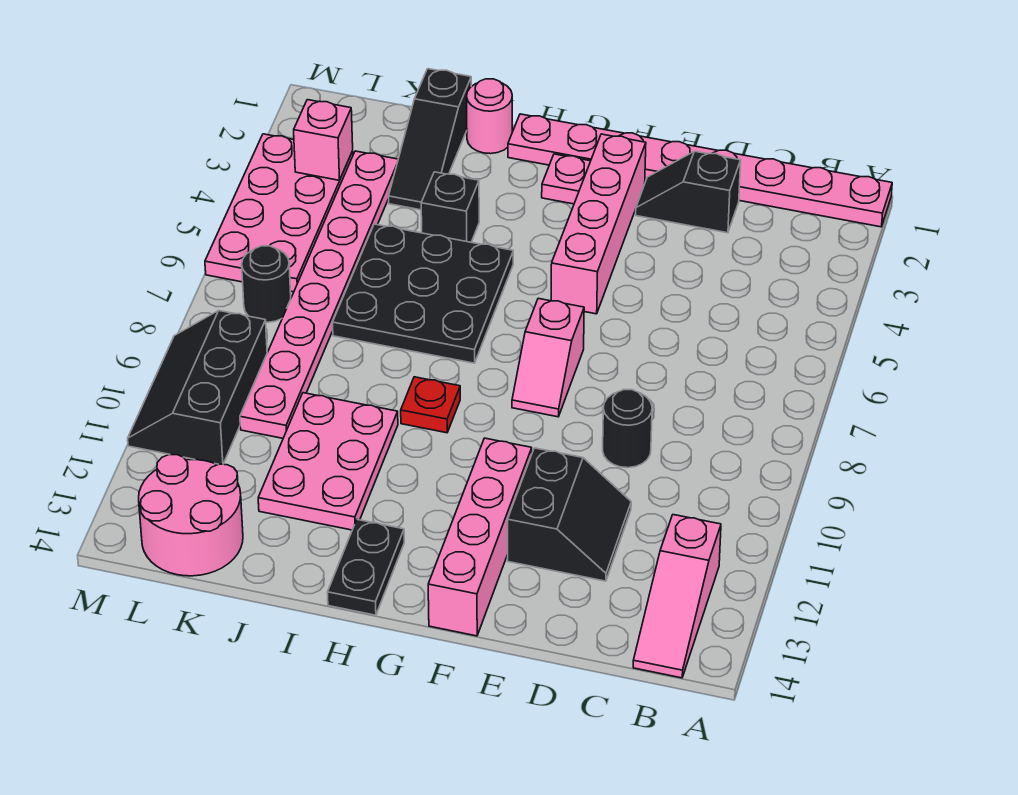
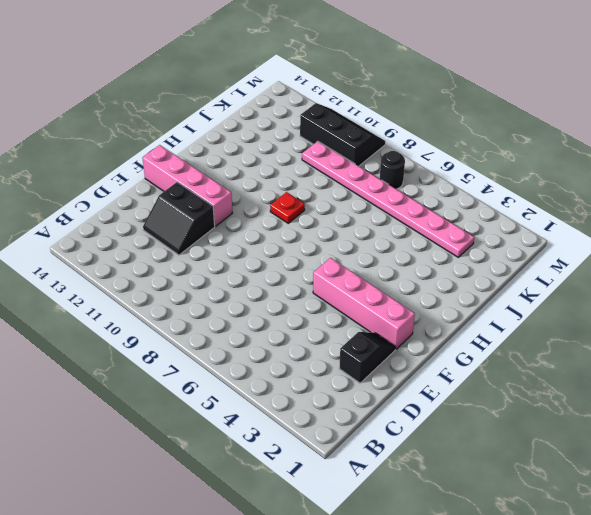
none -> pink 1x8 plate [508,114,892,227]
none -> pink 1x3 slope [633,515,721,678]
none -> black 1x1 round brick [603,390,652,468]

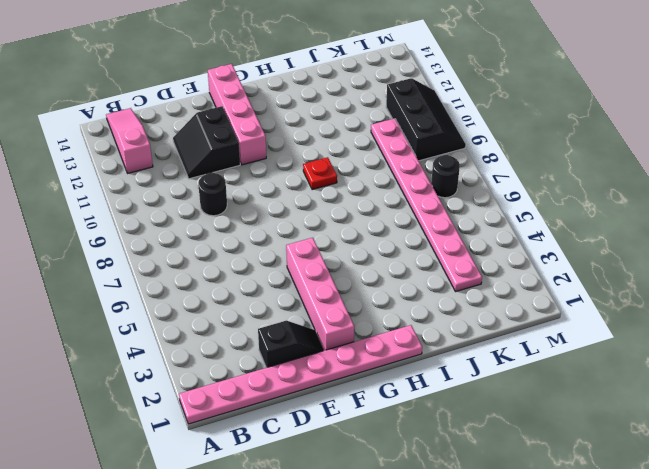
none -> pink 1x2 slope [512,298,584,417]
none -> pink 1x1 plate [542,154,590,204]
none -> black 3x3 plate [333,224,513,363]

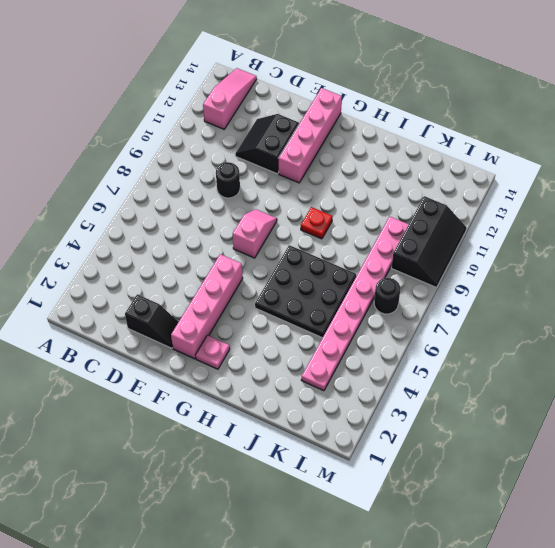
none -> pink 1x8 plate [508,114,892,227]
none -> black 1x2 plate [327,520,404,615]
none -> pink 1x1 round brick [467,79,512,154]

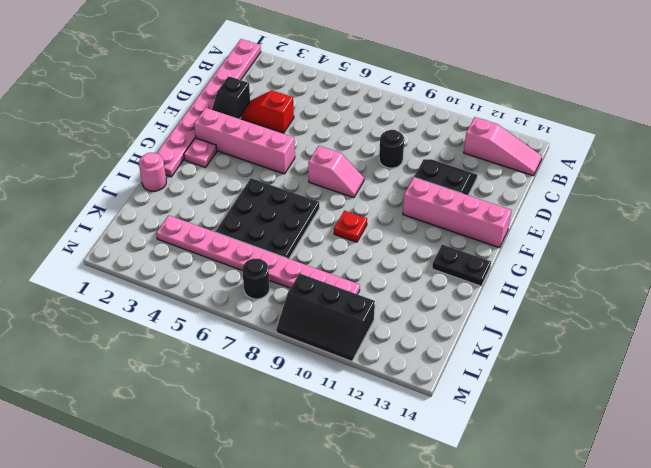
red 1x2 slope [241,90,294,133] -> none
none -> black 1x1 brick [421,172,479,242]
none -> pink 2x3 plate [258,393,398,530]
none -> black 1x3 slope [389,69,471,210]

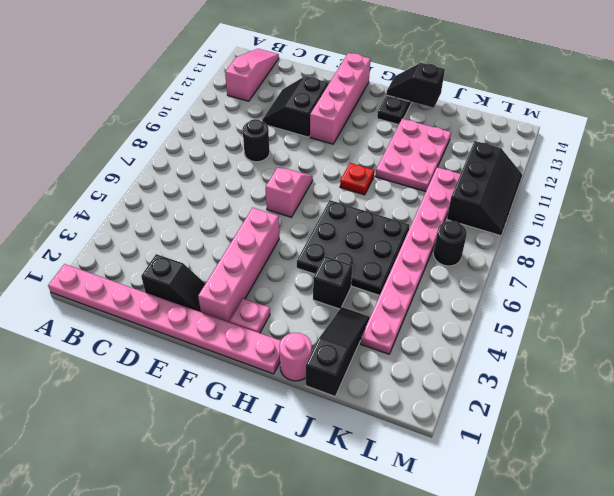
black 1x2 slope [386,63,445,108] -> none
none -> pink 2x2 round brick [139,455,243,576]
none -> pink 2x4 plate [205,134,353,292]
none -> pink 1x1 brick [294,100,353,180]

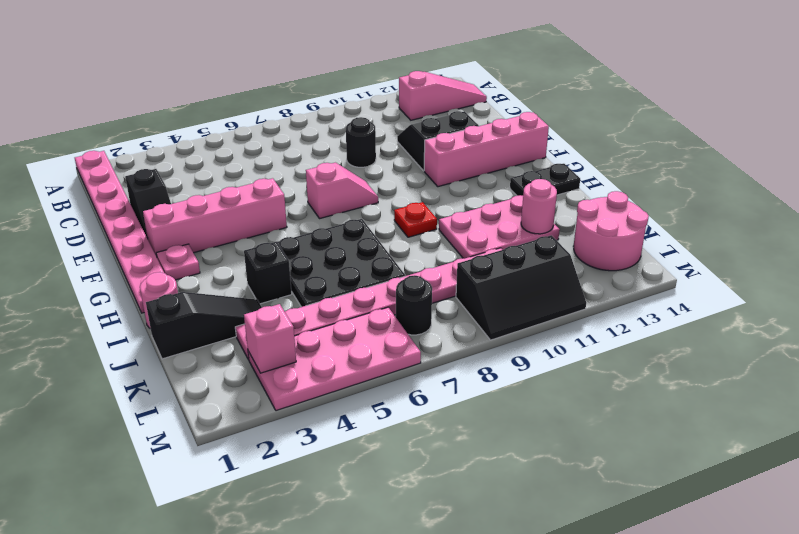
pink 1x1 round brick [521,179,557,234] -> none

